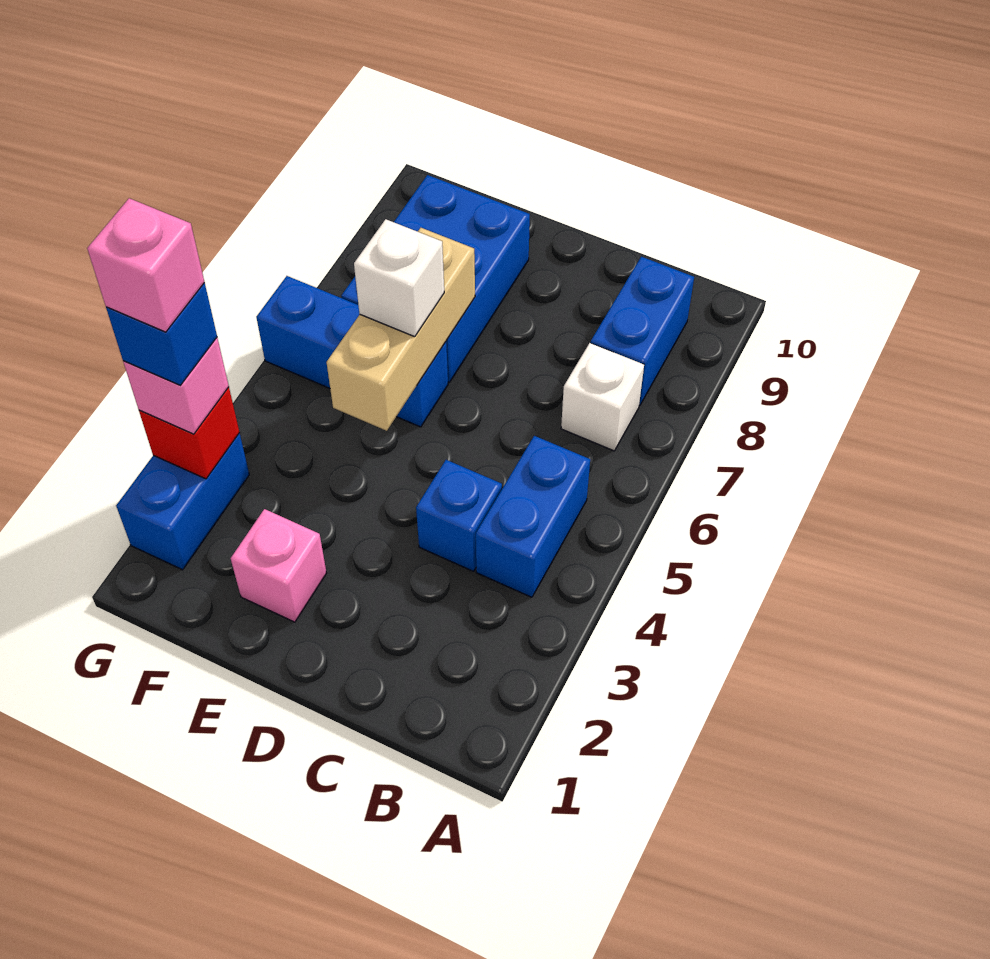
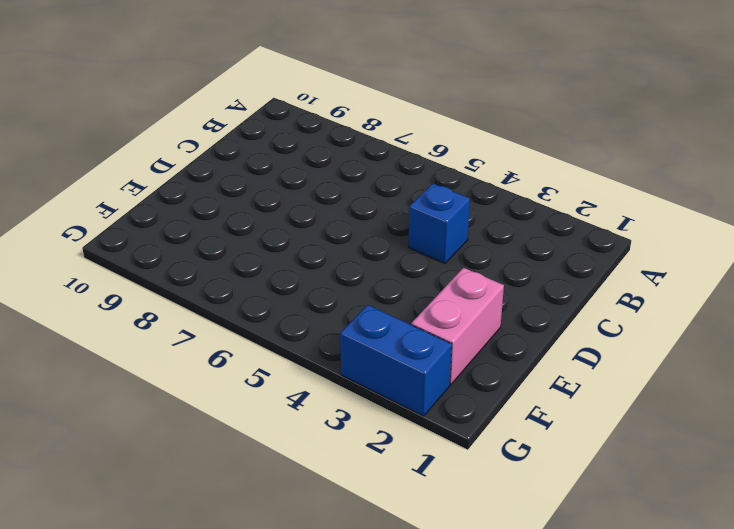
pink 1x2 brick [411,268,504,384] -> pink 1x1 brick [231,509,326,622]
none -> blue 1x2 brick [476,436,590,597]
none -> white 1x1 brick [561,343,644,451]
none -> blue 1x2 brick [591,257,694,406]

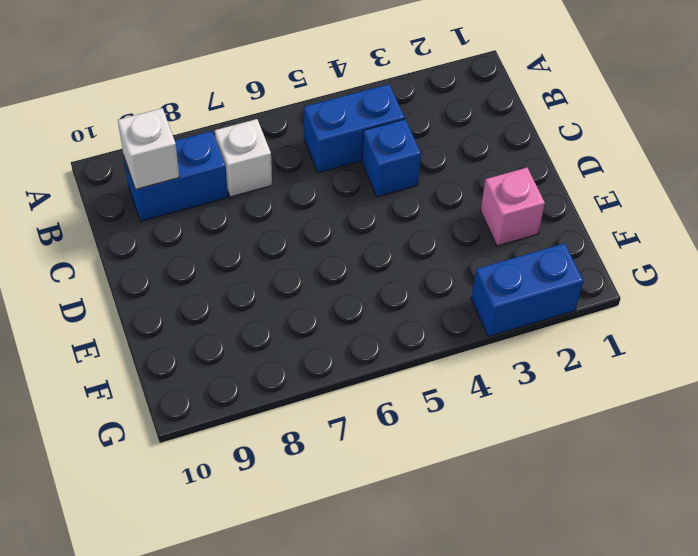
white 1x1 brick [118,108,180,189] -> white 1x1 brick moved to [354,219,444,337]
none -> blue 1x3 brick [256,276,448,427]
none -> blue 2x3 brick [341,175,530,382]
none -> tan 1x3 brick [327,228,475,431]

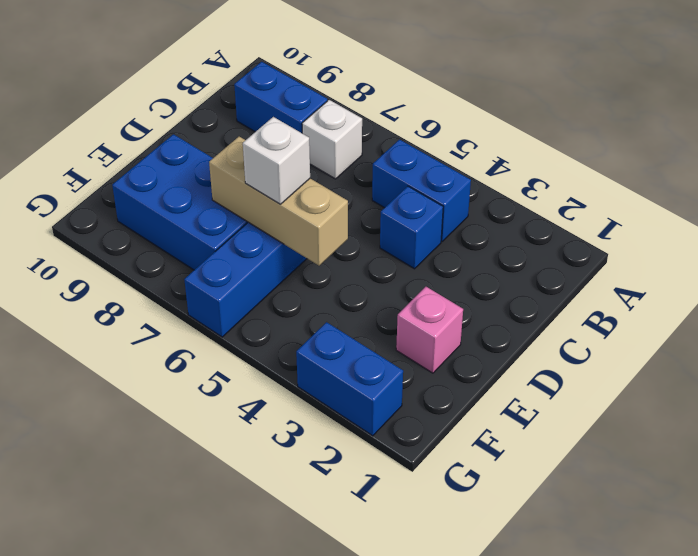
none -> red 1x1 brick [139,387,240,479]
none -> pink 1x1 brick [123,338,229,434]
none -> blue 1x1 brick [106,283,217,385]

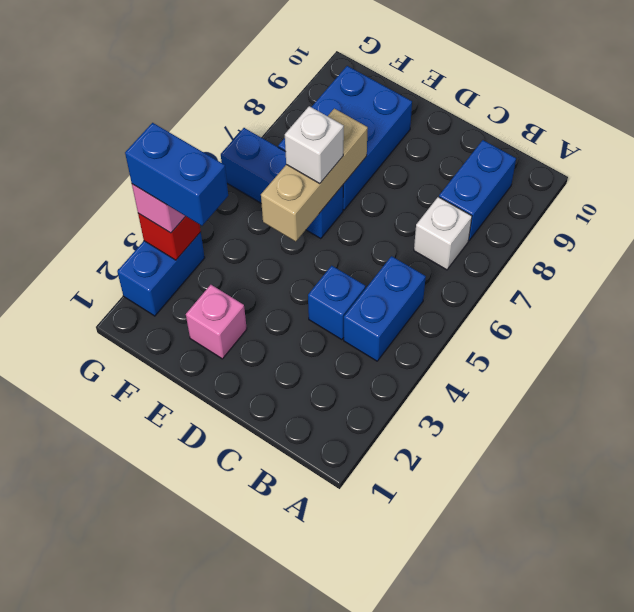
blue 1x2 brick [125,123,228,226] -> blue 1x1 brick [106,283,217,385]
none -> pink 1x1 brick [87,198,204,332]

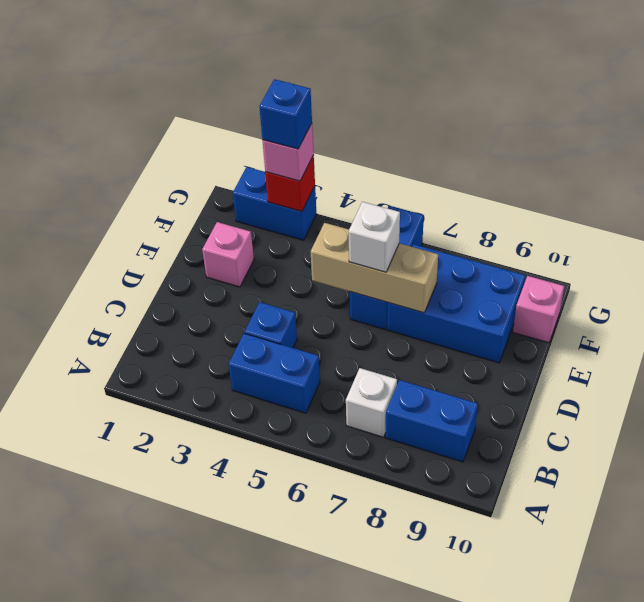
pink 1x1 brick [513,276,564,343] -> pink 1x1 brick moved to [87,198,204,332]

